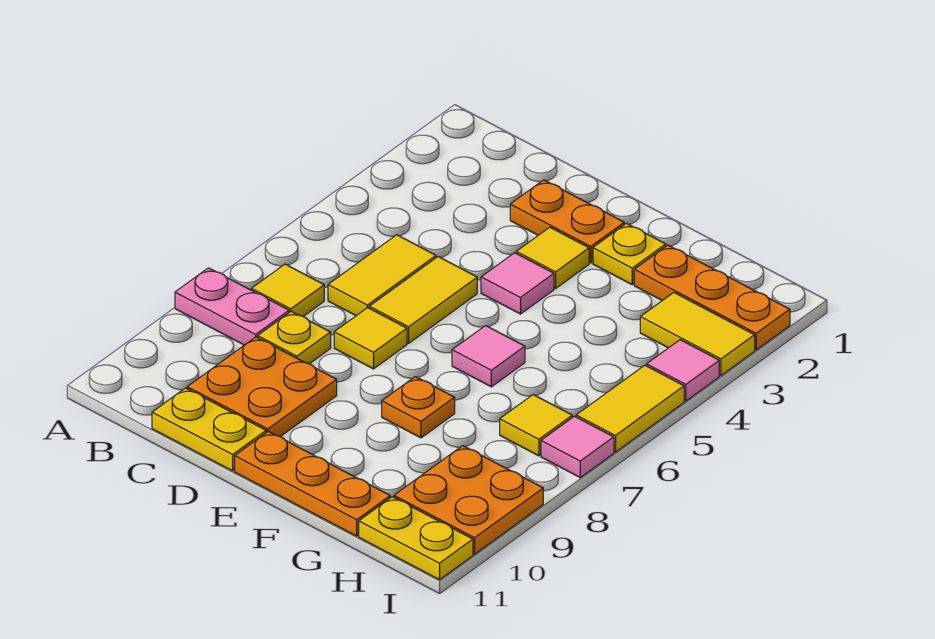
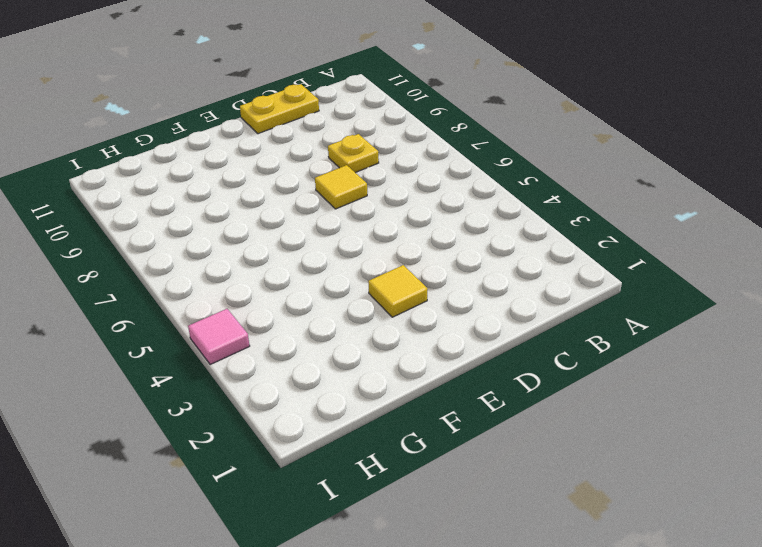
none -> pink 1x2 plate [175,268,289,345]
none -> yellow 1x1 tile [251,264,324,316]
none -> yellow 1x2 tile [328,235,436,316]

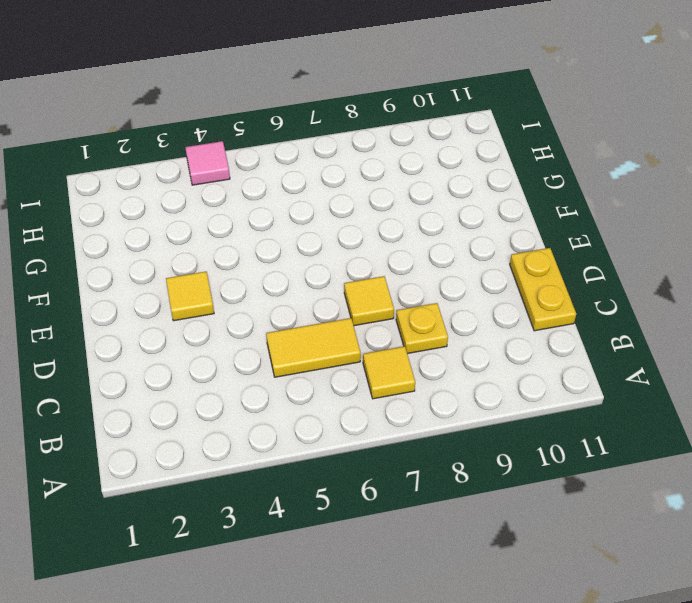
none -> pink 1x2 plate [175,268,289,345]
none -> orange 2x2 plate [187,337,337,437]
none -> orange 1x2 plate [510,180,624,263]

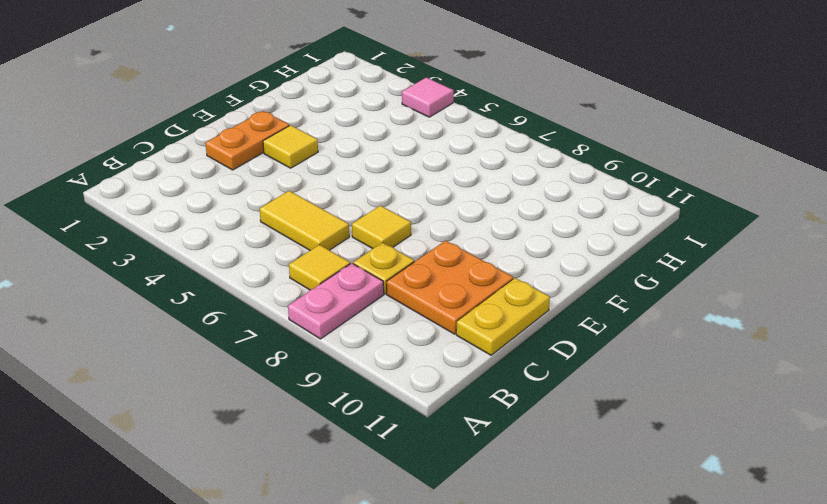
none -> yellow 1x2 tile [369,257,477,343]
none -> pink 1x1 tile [481,253,554,314]
none -> orange 1x3 plate [235,431,390,536]

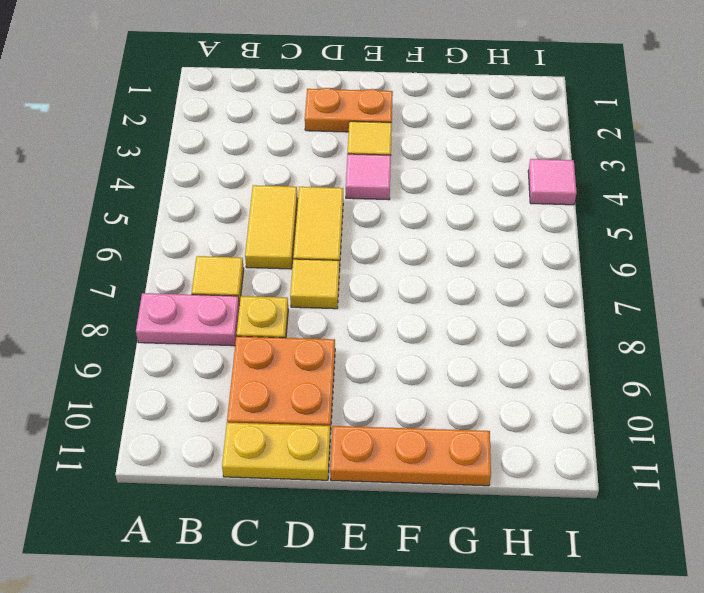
none -> yellow 1x1 plate [593,223,666,284]
none -> pink 1x1 tile [452,326,525,387]
none -> orange 1x1 plate [382,377,455,438]

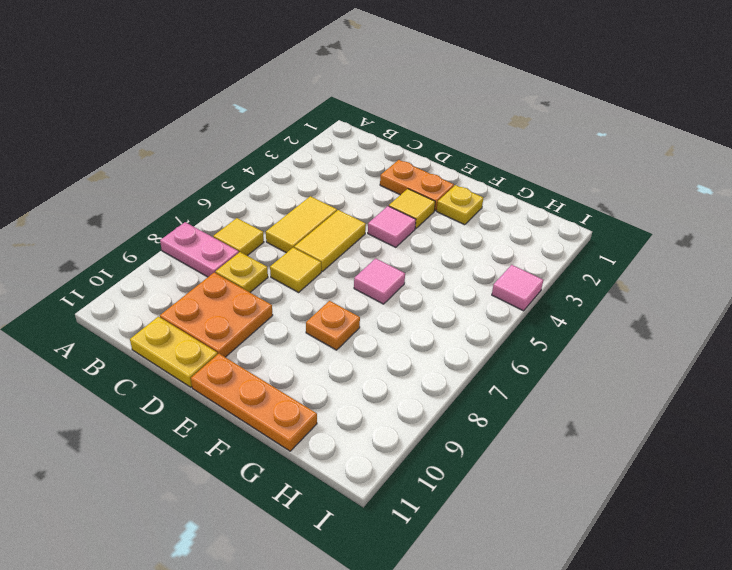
none -> orange 1x3 plate [634,245,790,350]
none -> yellow 1x2 tile [640,293,755,375]
none -> yellow 1x1 tile [500,395,572,456]

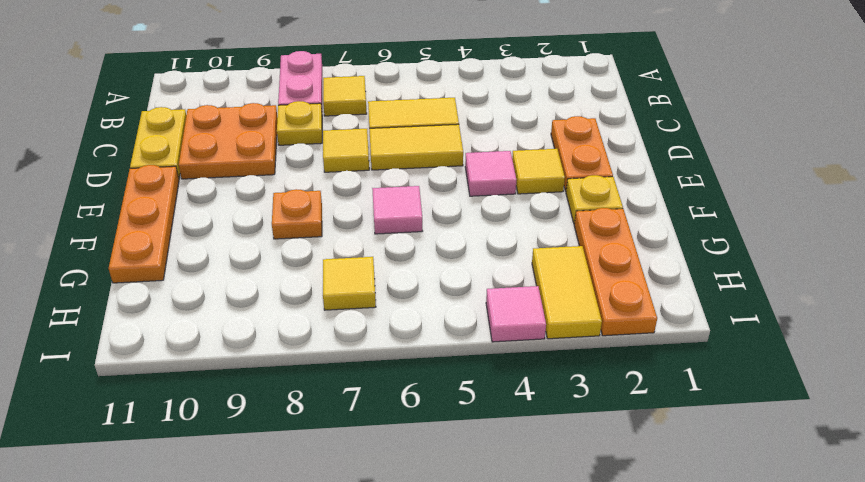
none -> orange 2x2 plate [394,446,543,554]
none -> yellow 1x2 plate [359,497,473,580]
none -> yellow 1x2 tile [576,365,684,452]

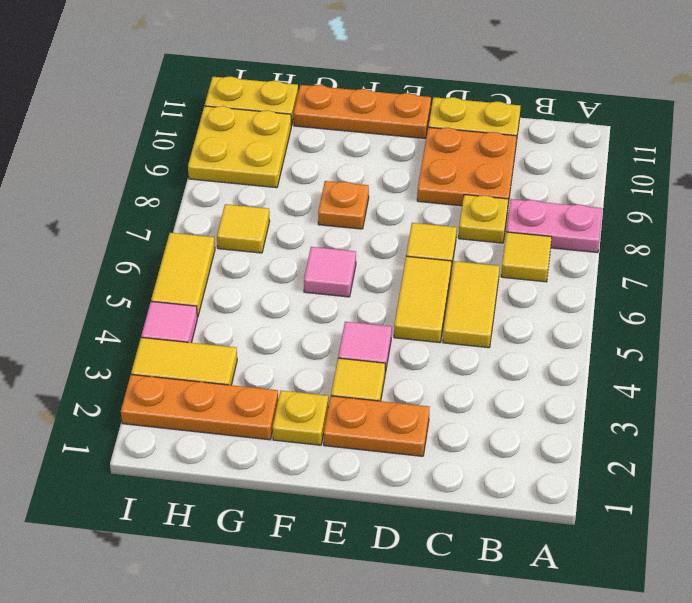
yellow 2x2 plate [188,106,292,188] -> orange 2x2 plate [394,446,543,554]
none -> pink 1x1 tile [541,416,614,477]

